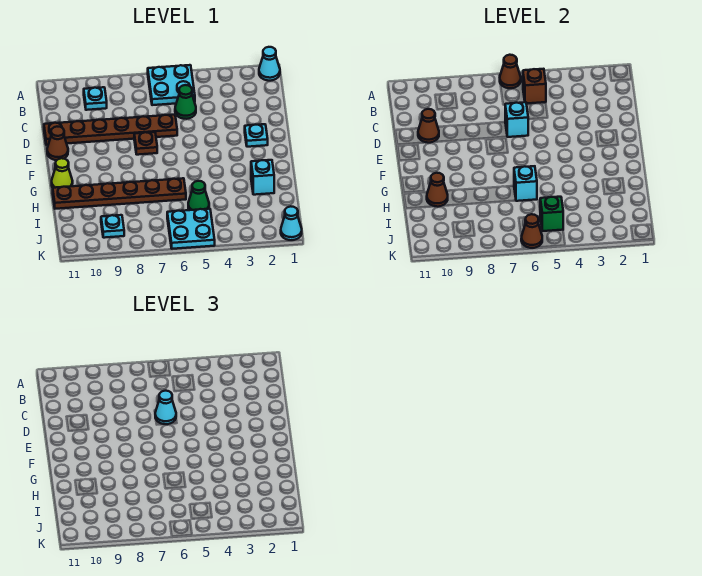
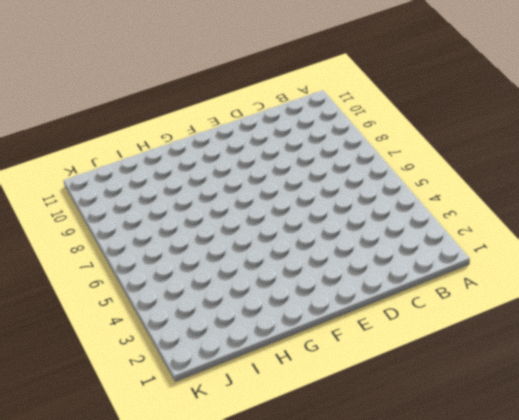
none -> cyan 1x1 cone [259,47,280,81]
none -> cyan 2x2 plate [148,65,195,105]
none -> cyan 1x1 plate [84,87,107,110]

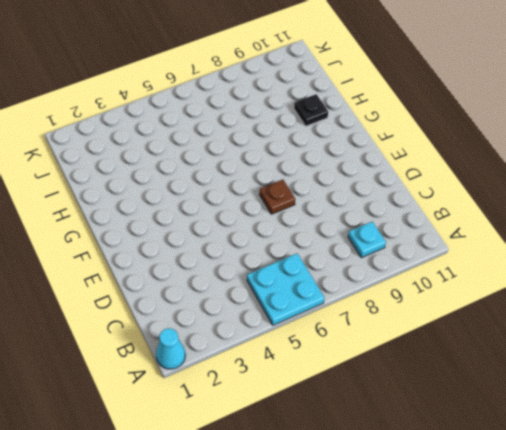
black 1x1 plate [294,94,328,126] -> brown 1x6 plate [53,178,186,209]
none -> green 1x1 cone [175,85,196,119]
none -> brown 1x6 plate [44,115,177,145]
none -> cyan 1x1 plate [245,124,268,147]

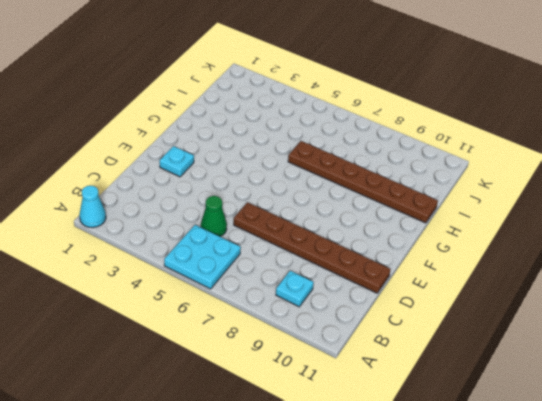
none -> brown 1x1 plate [134,132,157,155]
none -> brown 1x1 cone [47,127,68,160]
none -> lime 1x1 cone [52,158,73,188]

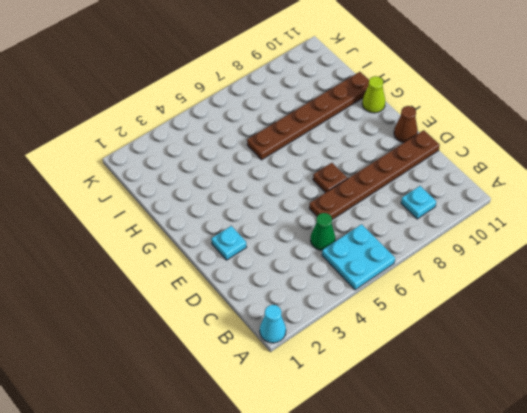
none -> cyan 1x1 brick [251,160,274,195]
none -> green 1x1 cone [188,181,209,210]
none -> cyan 2x2 plate [167,209,215,249]

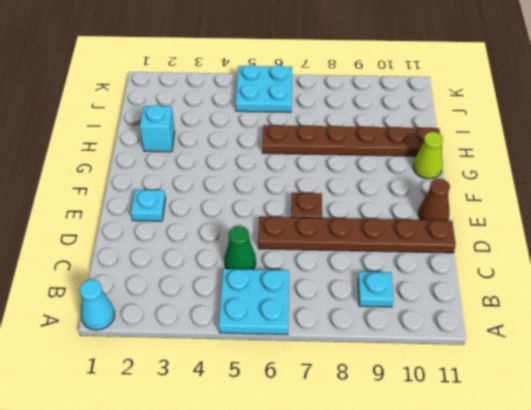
none -> green 1x1 cone [188,181,209,210]
none -> cyan 1x1 plate [101,215,124,238]
none -> cyan 1x1 cone [281,206,302,240]

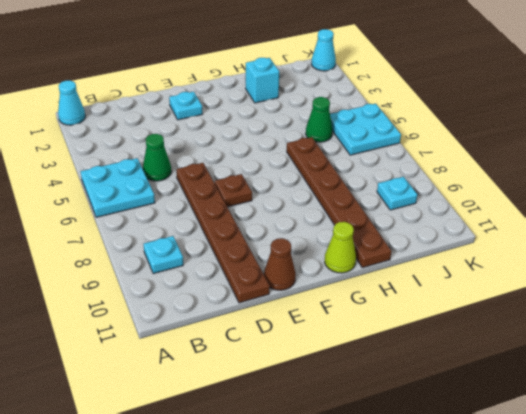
none -> brown 1x1 cone [500,55,521,88]
none -> brown 1x1 brick [523,69,546,104]
none -> cyan 1x1 brick [505,102,528,137]

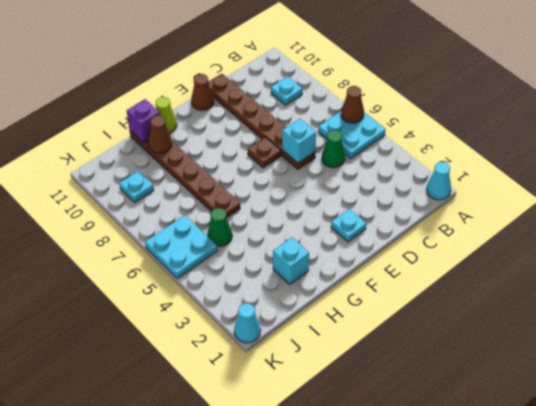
purple 1x1 brick [127,99,160,143] -> none
none -> brown 1x1 brick [523,69,546,104]
none -> brown 1x1 cone [418,109,439,143]
none -> cyan 1x1 brick [514,166,537,201]

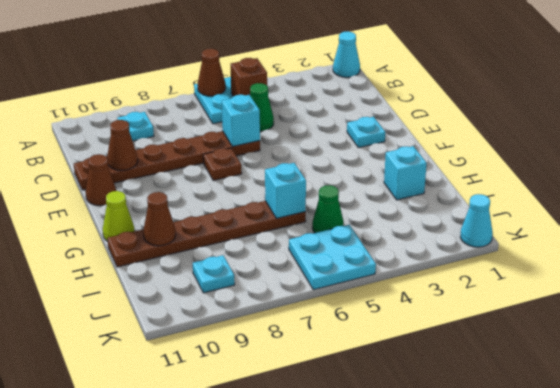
none -> green 1x1 brick [540,197,563,231]
none -> brown 1x1 cone [521,214,542,248]
none -> cyan 1x1 cone [155,391,176,424]

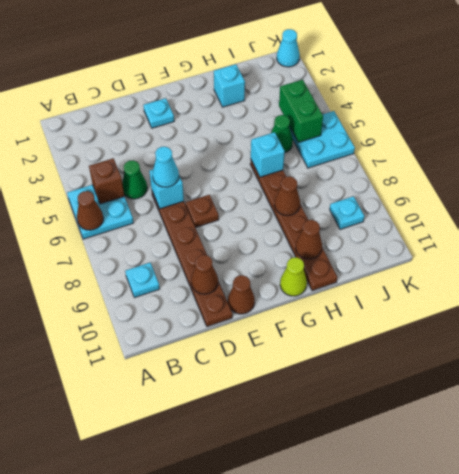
brown 1x1 cone [274,176,300,216] -> brown 1x1 cone moved to [521,214,542,248]
green 1x2 brick [279,79,323,142] -> green 1x1 brick [540,197,563,231]
none -> cyan 1x1 cone [259,47,280,81]

